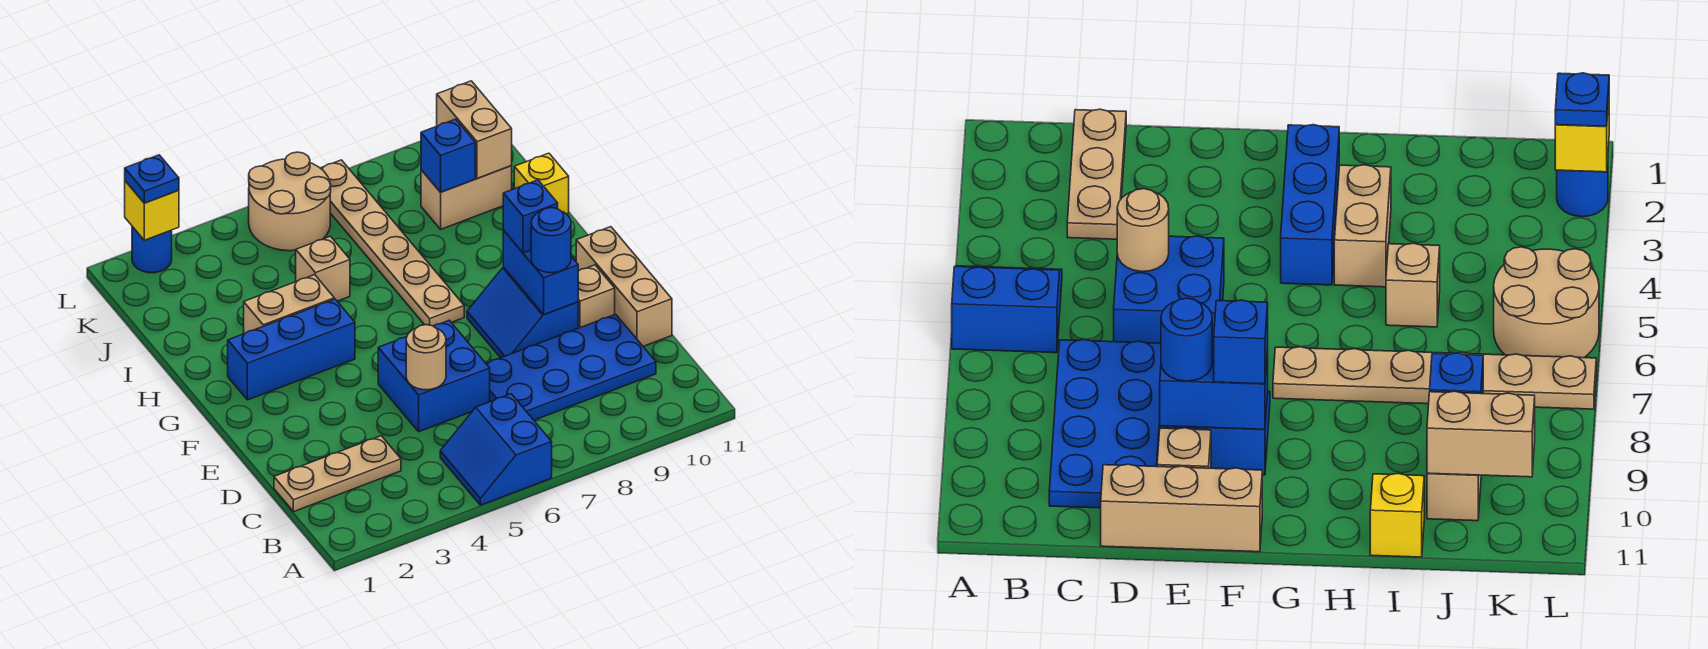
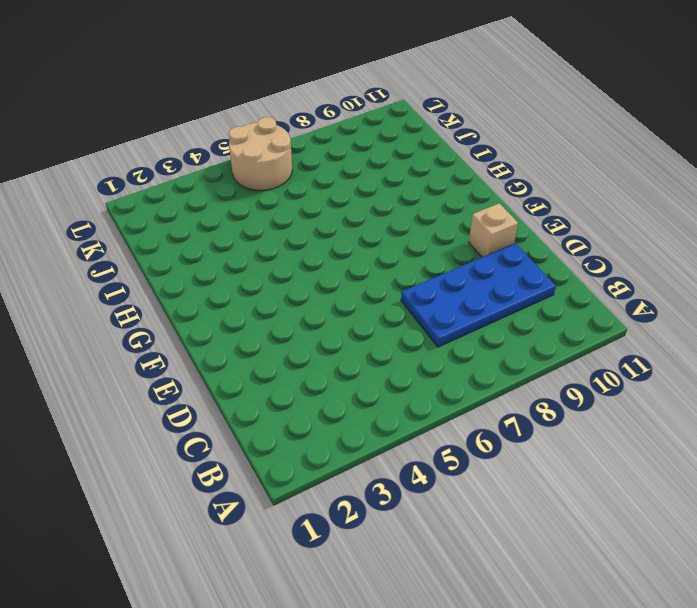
none -> blue 2x2 slope [440,394,552,505]
none -> tan 1x3 plate [274,436,401,512]
none -> blue 2x2 brick [378,320,490,432]

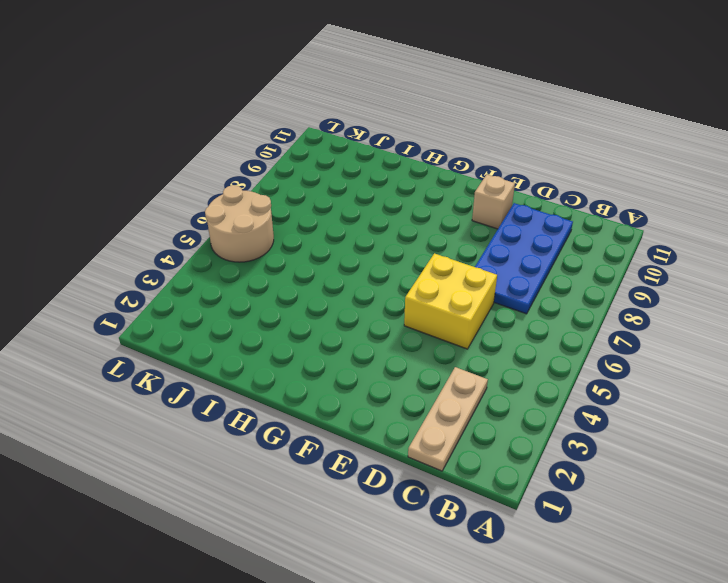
yellow 2x2 brick [404,253,497,349] -> blue 2x2 brick [378,320,490,432]
none -> blue 2x2 slope [440,394,552,505]
none -> tan 1x3 brick [576,227,672,346]
none -> blue 2x2 slope [467,267,578,358]

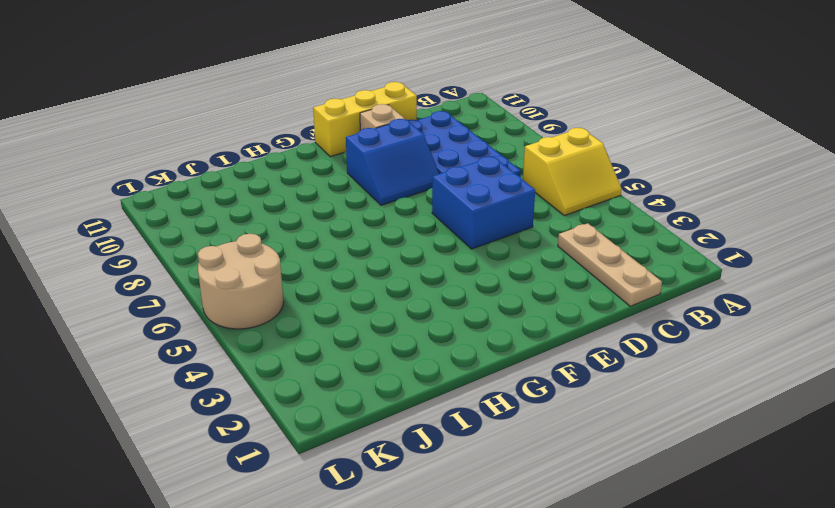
yellow 2x2 slope [523,128,622,216] -> blue 2x2 slope [440,394,552,505]
yellow 1x3 brick [313,82,417,157] -> tan 1x3 brick [576,227,672,346]
none -> blue 1x3 brick [228,299,355,400]
none -> tan 1x6 plate [321,160,464,326]
none -> tan 1x2 brick [244,275,334,334]

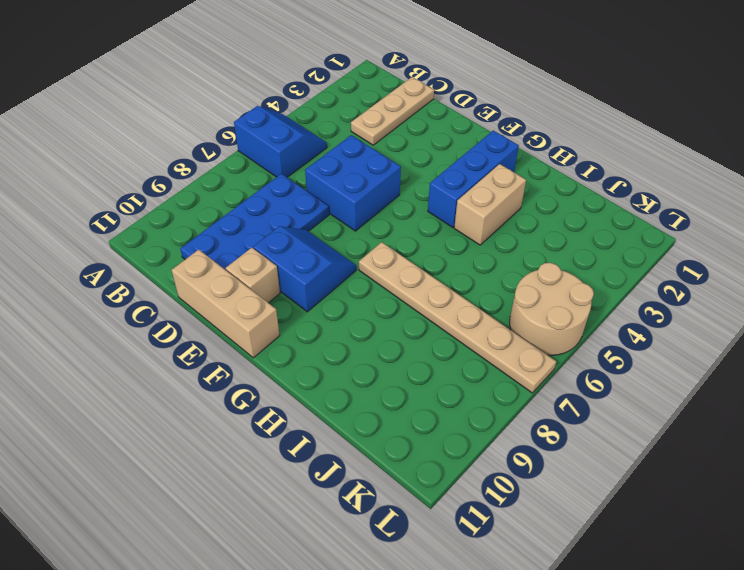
none -> tan 1x1 brick [296,236,350,301]
none -> yellow 1x1 brick [514,153,569,214]
none -> tan 1x2 brick [421,166,512,229]

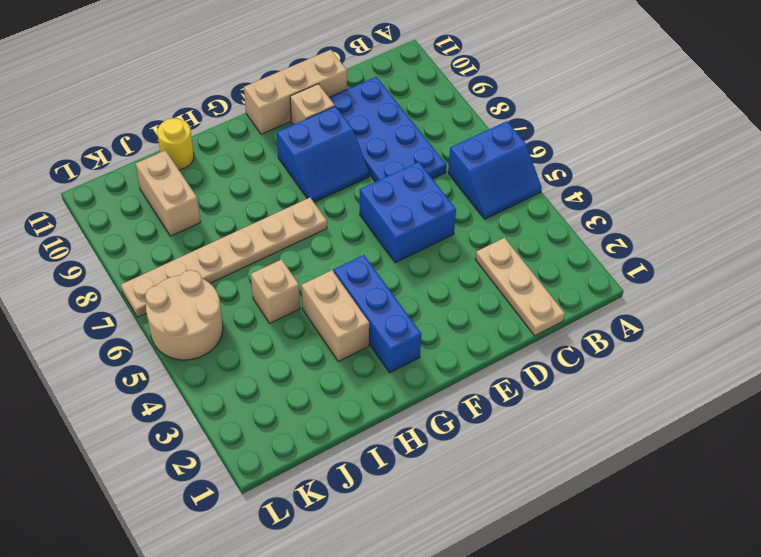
yellow 1x1 round brick [157,118,194,170] -> yellow 1x1 brick [514,153,569,214]
none -> blue 1x1 round brick [132,226,172,273]
none -> tan 1x1 round brick [406,325,446,390]
none -> blue 1x2 brick [503,230,578,315]

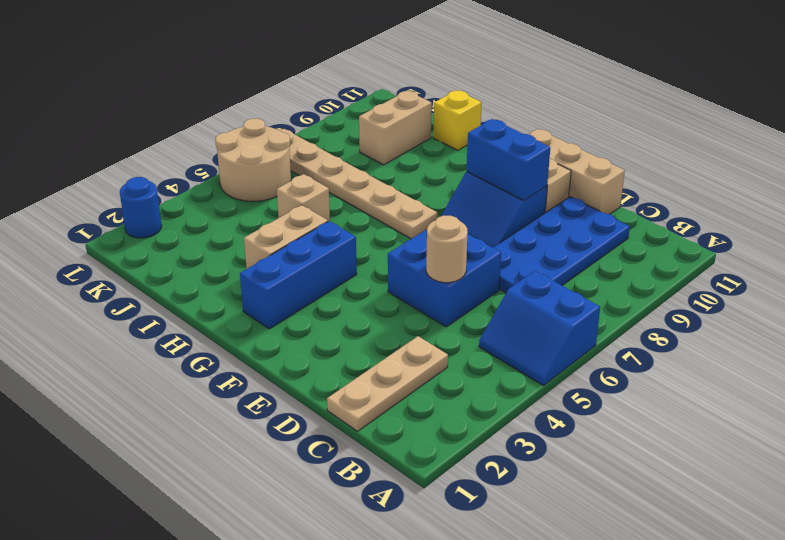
none -> blue 1x1 brick [421,119,475,192]
none -> tan 1x2 brick [437,81,512,179]
none -> yellow 1x1 brick [125,181,179,240]

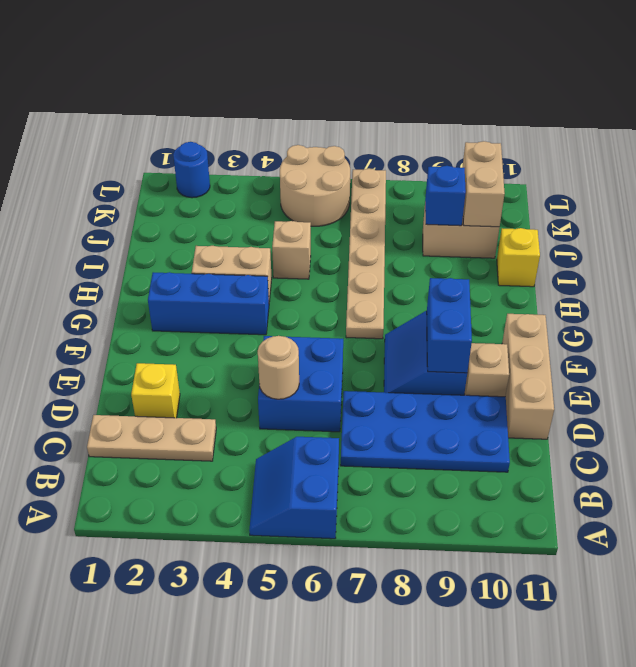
yellow 1x1 brick [131,363,180,418] -> yellow 1x1 brick moved to [125,181,179,240]
none -> blue 1x1 round brick [531,208,571,273]
none -> blue 1x1 brick [503,180,558,253]
none -> blue 1x1 plate [125,155,179,203]

